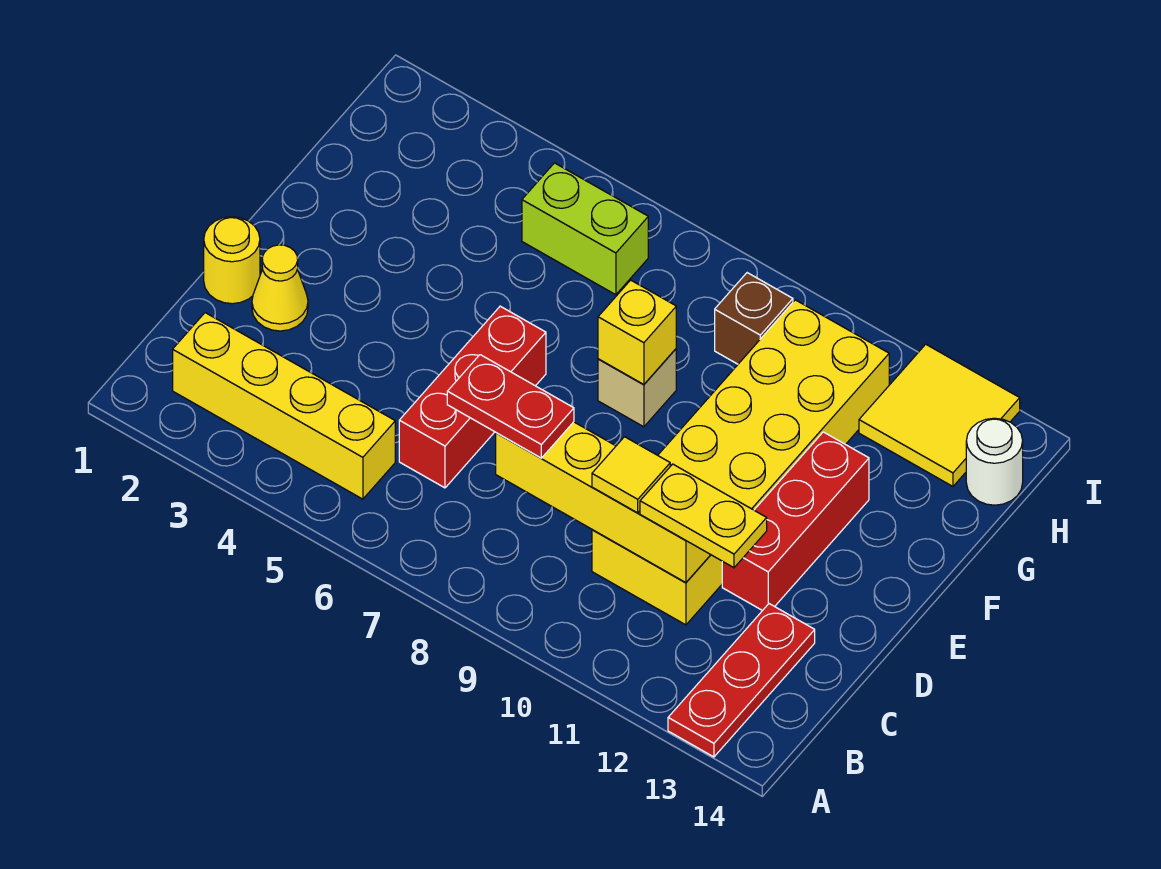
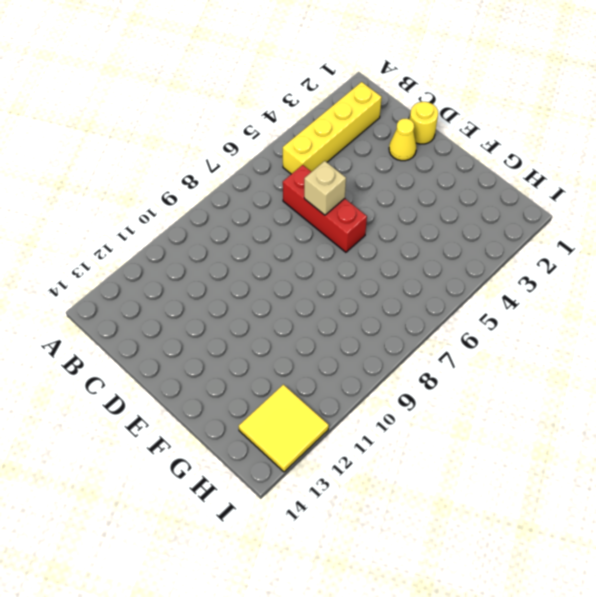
tan 1x1 brick [304,161,346,215] -> tan 1x1 brick moved to [598,349,676,427]
none -> red 1x3 plate [668,604,815,757]
none -> yellow 2x6 brick [592,300,889,625]
none -> red 1x3 brick [722,432,869,611]

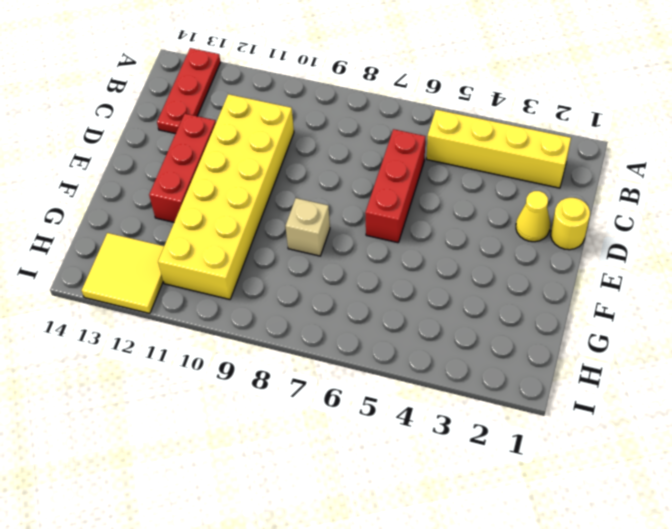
none -> lime 1x2 brick [522,163,648,295]
none -> brown 1x1 brick [715,273,793,364]
none -> white 1x1 round brick [966,418,1023,505]

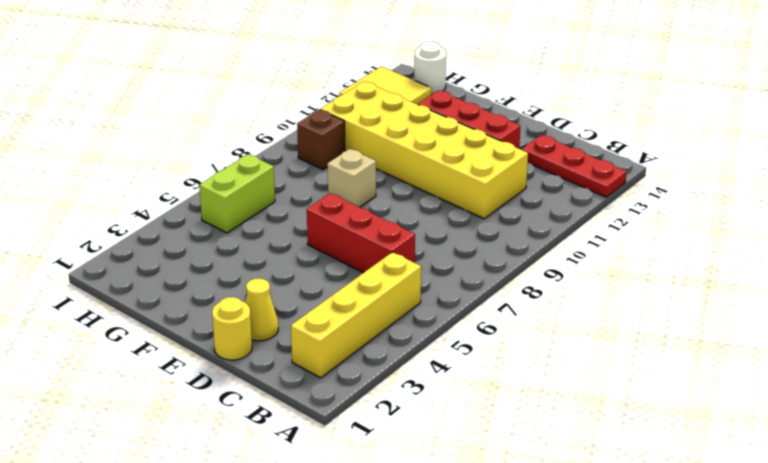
none -> yellow 1x4 brick [496,422,711,583]
none -> yellow 1x1 brick [598,280,676,384]
none -> red 1x2 plate [447,355,574,458]

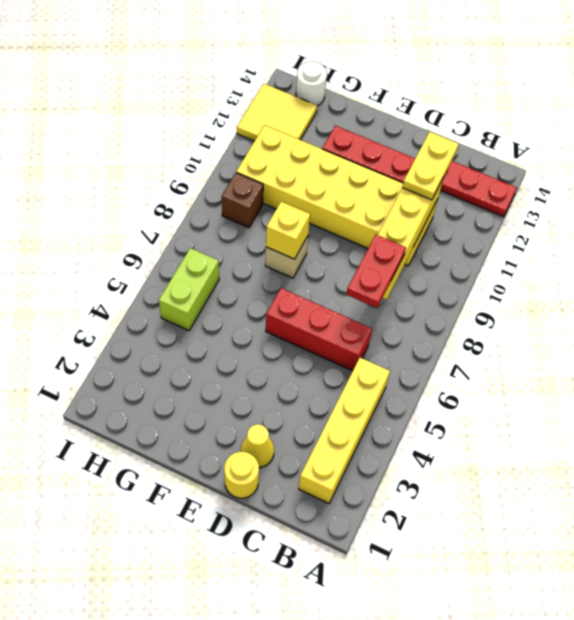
none -> yellow 1x1 tile [592,437,670,513]

